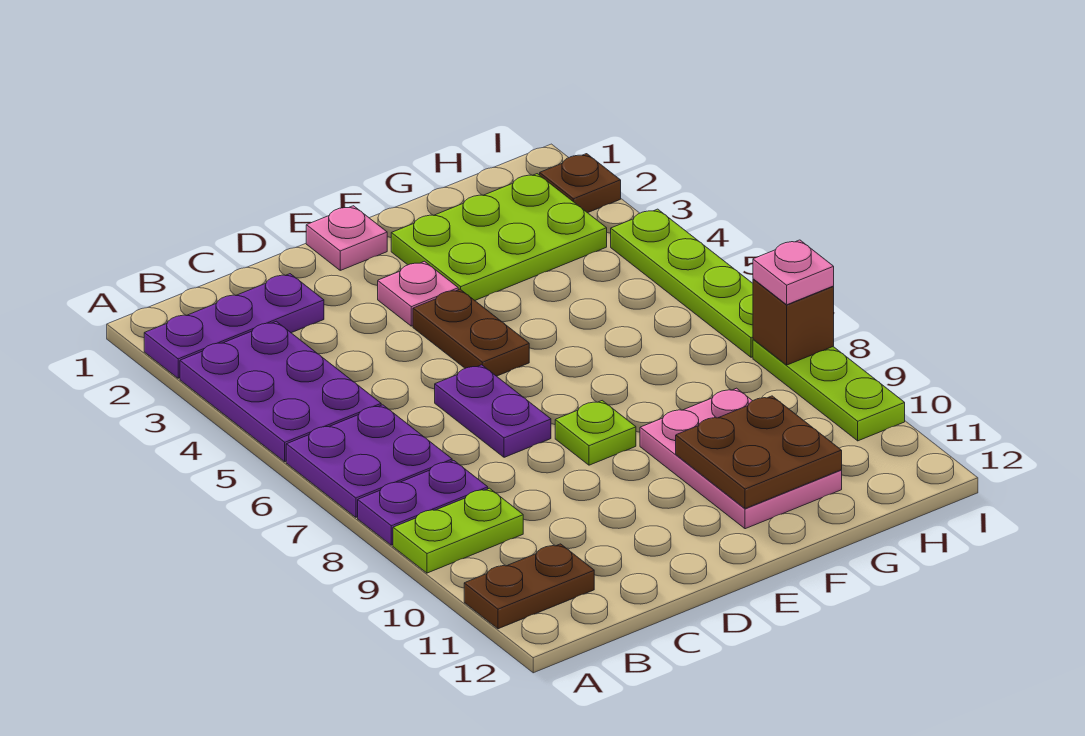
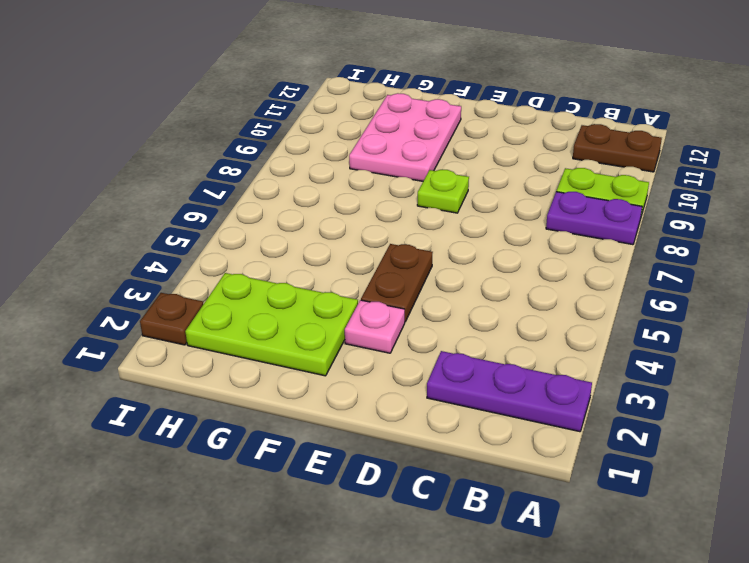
none -> purple 2x3 plate [180,321,381,462]
none -> purple 2x2 plate [286,405,452,517]
none -> purple 1x2 plate [435,365,551,457]

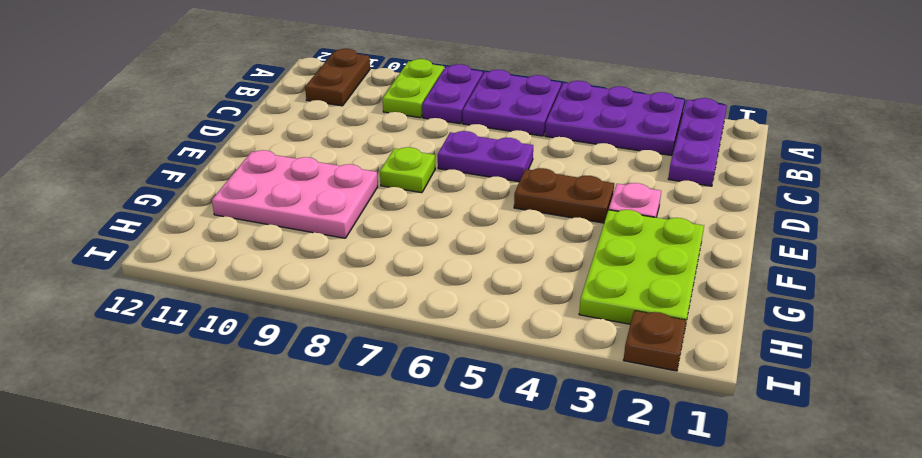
none -> pink 1x1 plate [306,206,387,270]
none -> lime 1x4 plate [611,209,753,357]
none -> lime 1x3 plate [753,339,905,441]

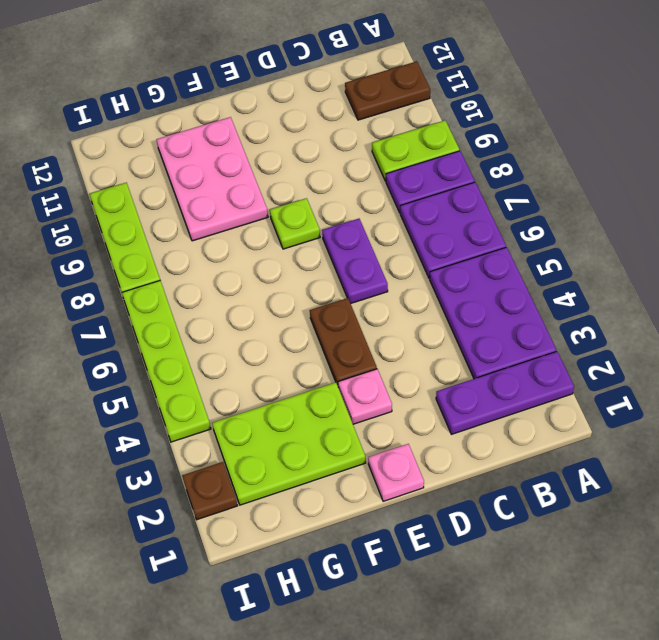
none -> brown 2x2 plate [676,396,842,509]
none -> brown 1x1 brick [753,279,834,365]
none -> pink 1x1 plate [753,240,834,305]

